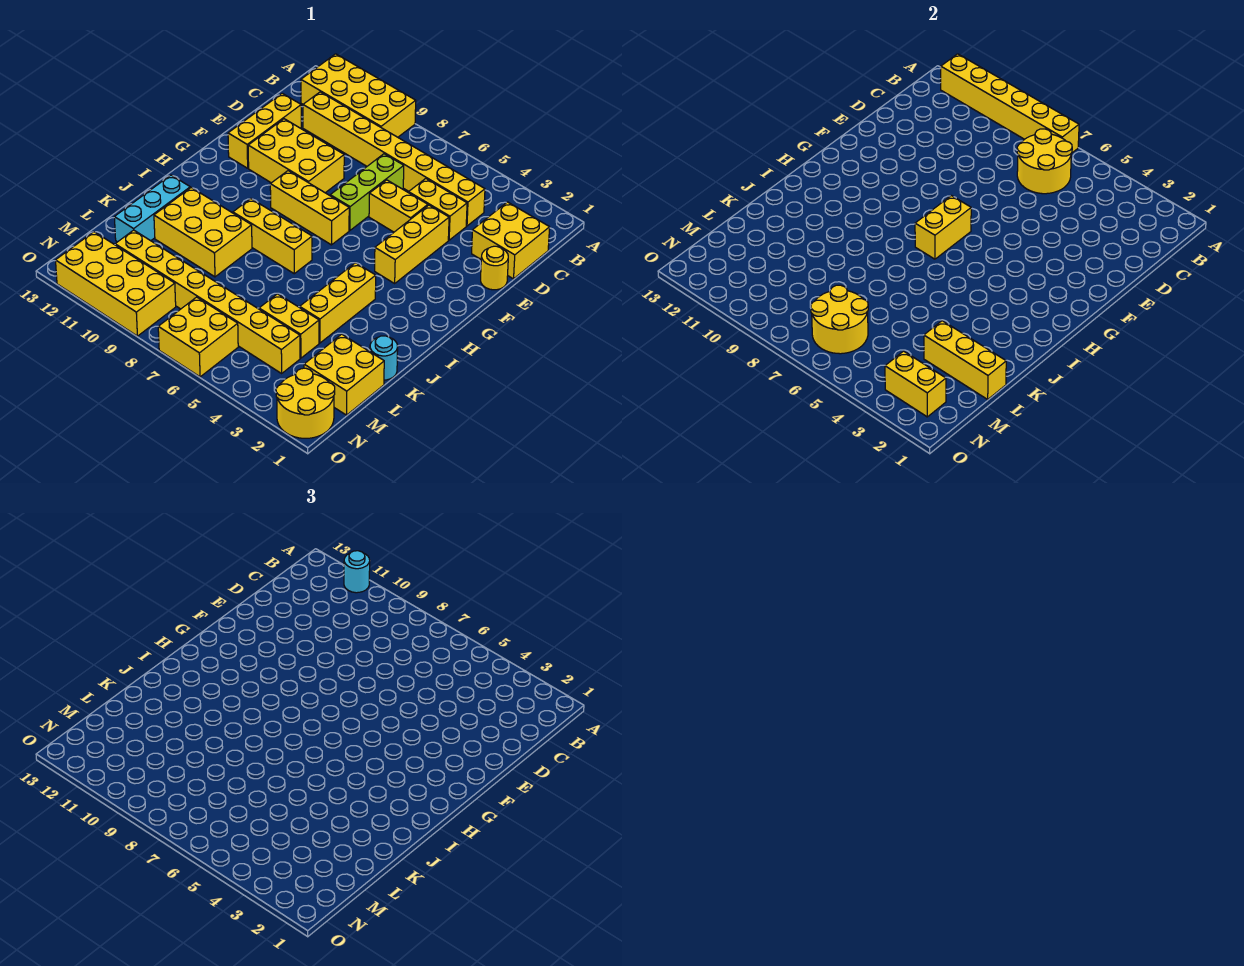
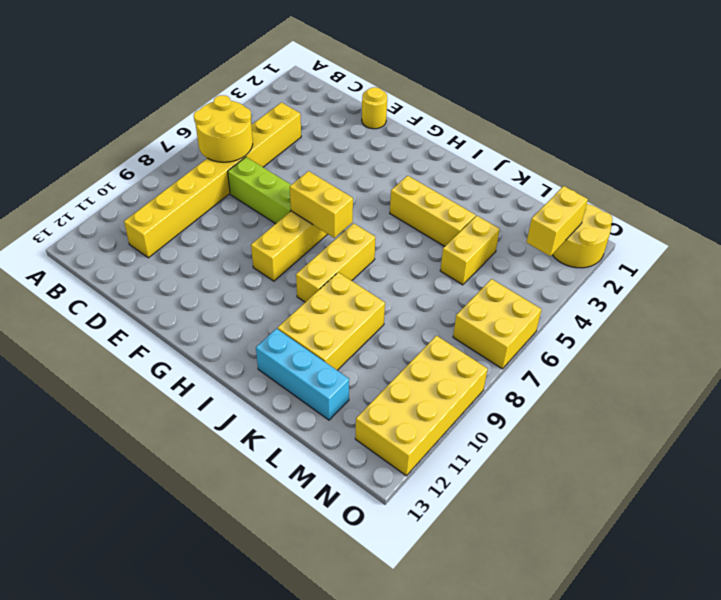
none -> yellow 2x4 brick [301,54,416,137]
none -> yellow 2x2 brick [472,202,550,279]
none -> yellow 1x2 brick [409,179,467,240]

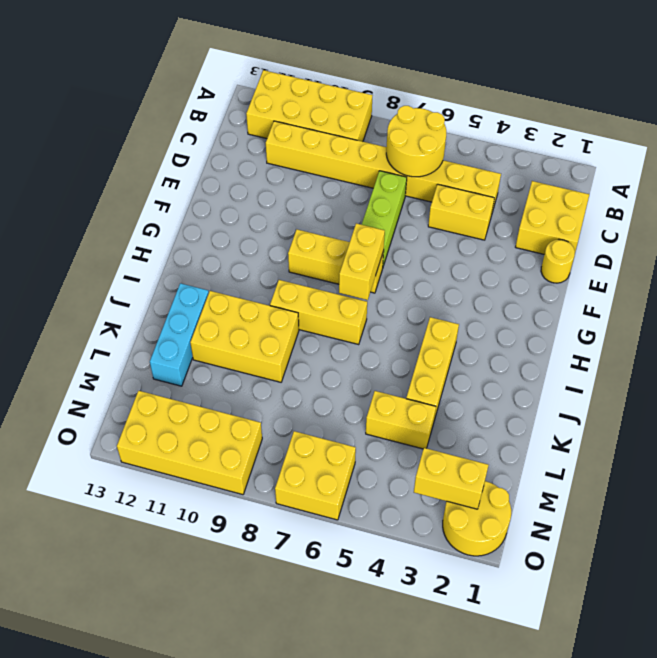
none -> yellow 1x3 brick [228,93,301,168]
none -> yellow 1x3 brick [375,205,449,283]
none -> yellow 1x2 brick [369,180,428,232]

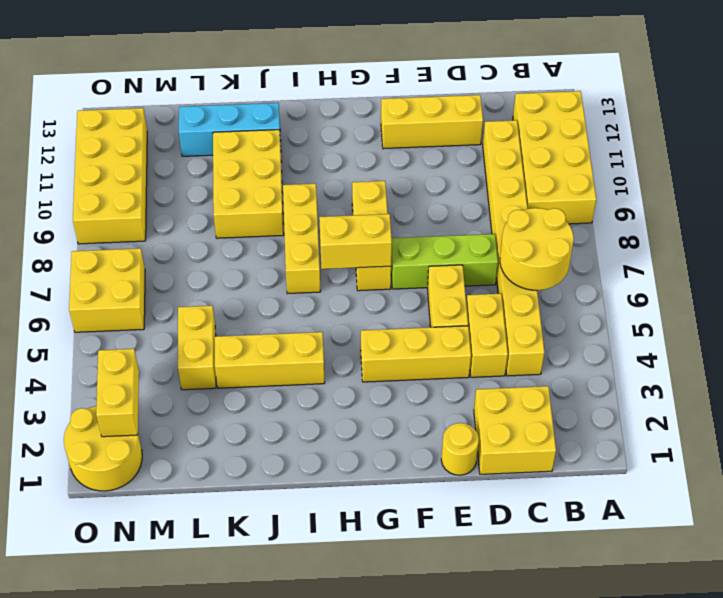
none -> yellow 2x3 brick [248,119,344,193]
none -> cyan 1x1 round brick [370,336,398,380]
none -> yellow 2x2 brick [304,334,384,415]

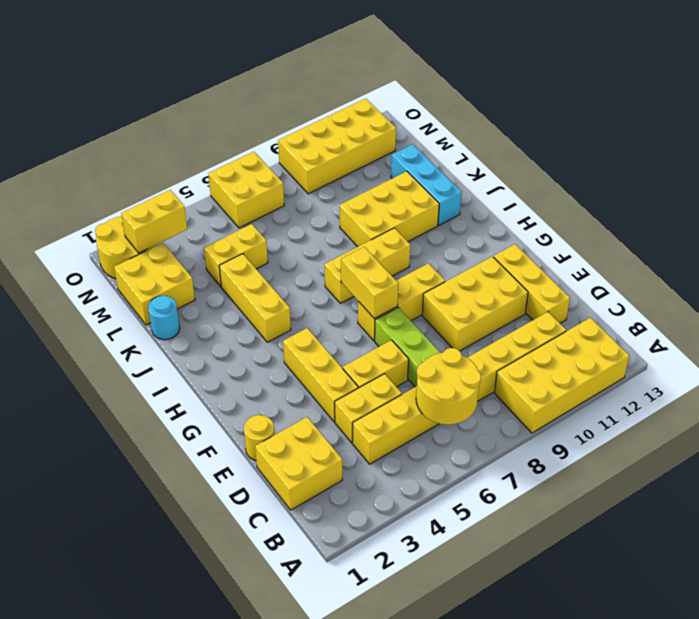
none -> yellow 1x8 brick [115,230,300,373]
none -> yellow 1x6 brick [941,54,1079,153]
none -> yellow 1x3 brick [924,321,1006,399]

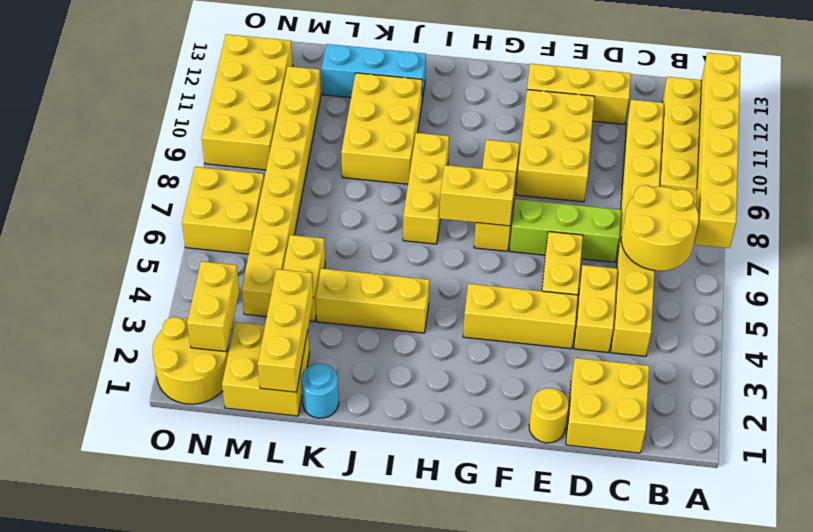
none -> yellow 2x2 round brick [811,285,868,354]
none -> cyan 1x1 round brick [344,551,370,593]

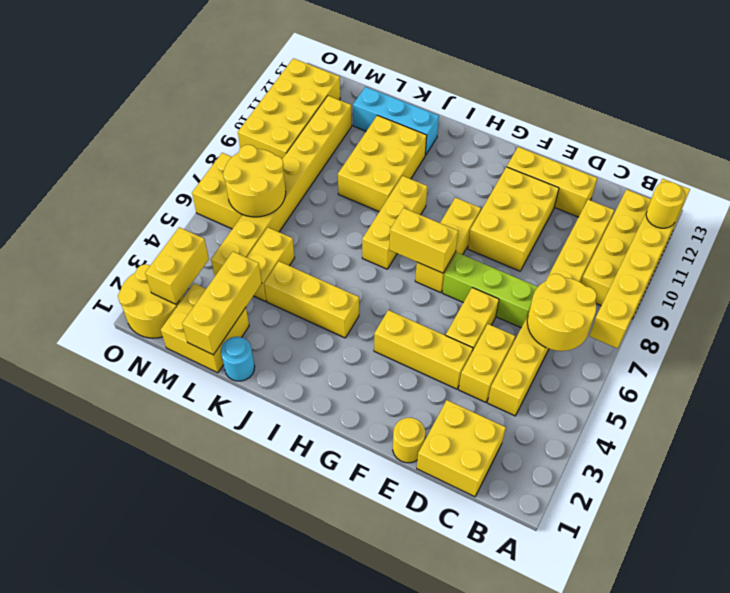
yellow 1x1 round brick [646,182,685,228] -> cyan 1x1 round brick [344,551,370,593]

